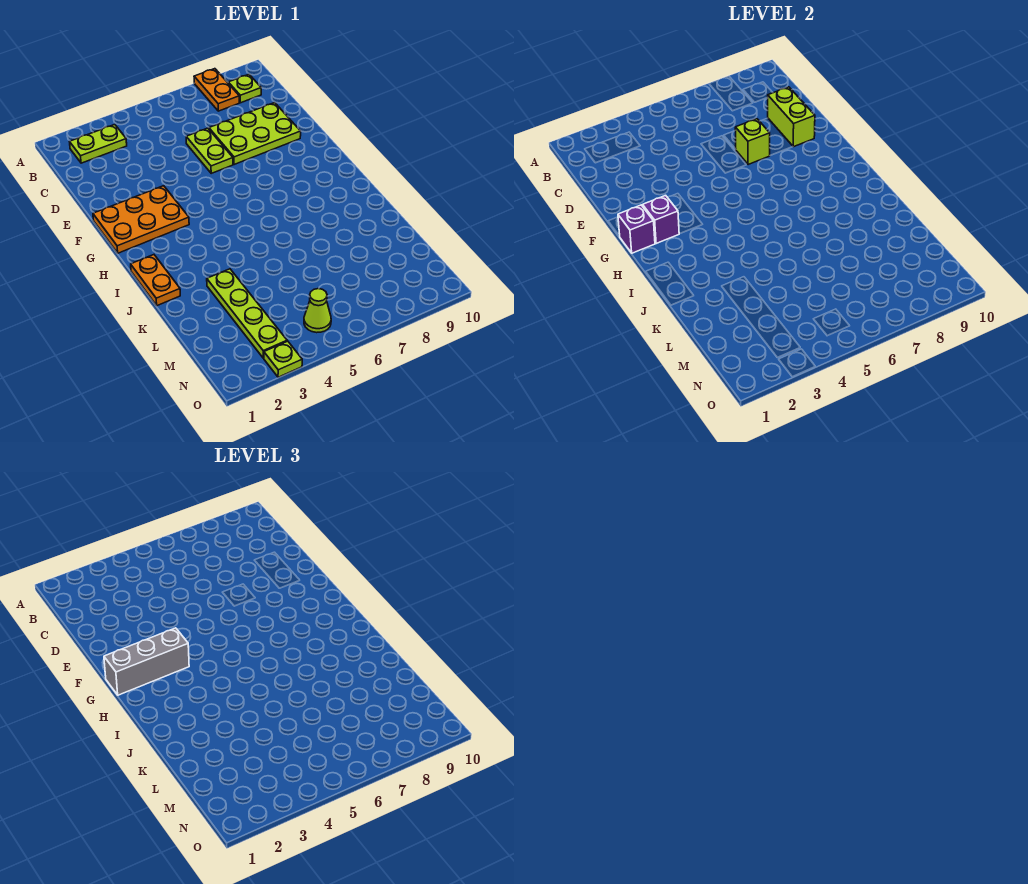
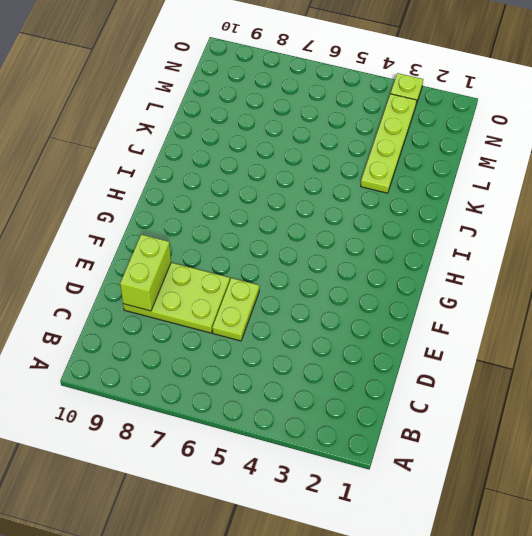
none -> orange 1x2 plate [194,69,239,111]
none -> lime 1x2 plate [70,125,127,163]
none -> lime 1x1 plate [228,74,261,103]

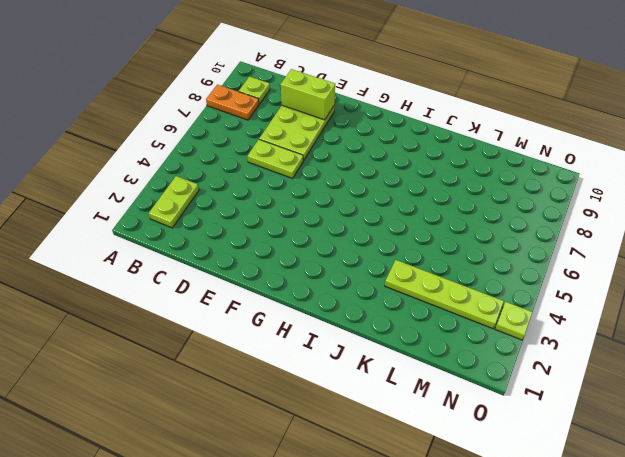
none -> orange 2x3 plate [93,186,189,253]
none -> orange 1x2 plate [131,255,180,306]
none -> lime 1x1 cone [304,289,331,333]

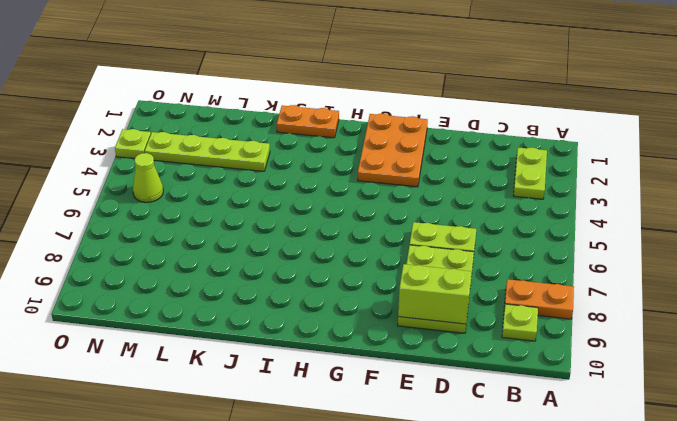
none -> lime 1x1 brick [735,119,770,165]
none -> purple 1x1 brick [618,205,655,253]
none -> purple 1x1 brick [643,195,679,243]

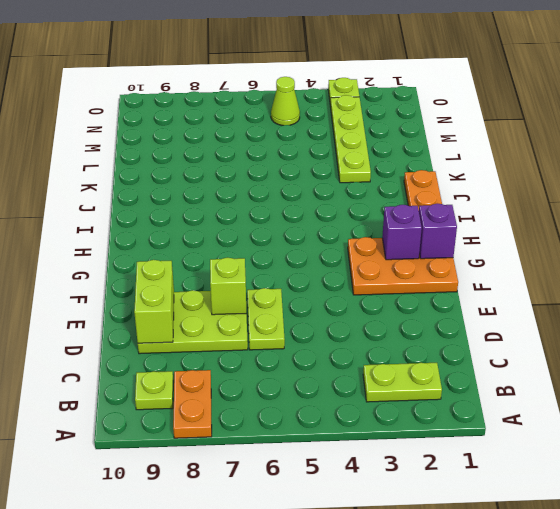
none -> grey 1x3 brick [104,628,189,695]

